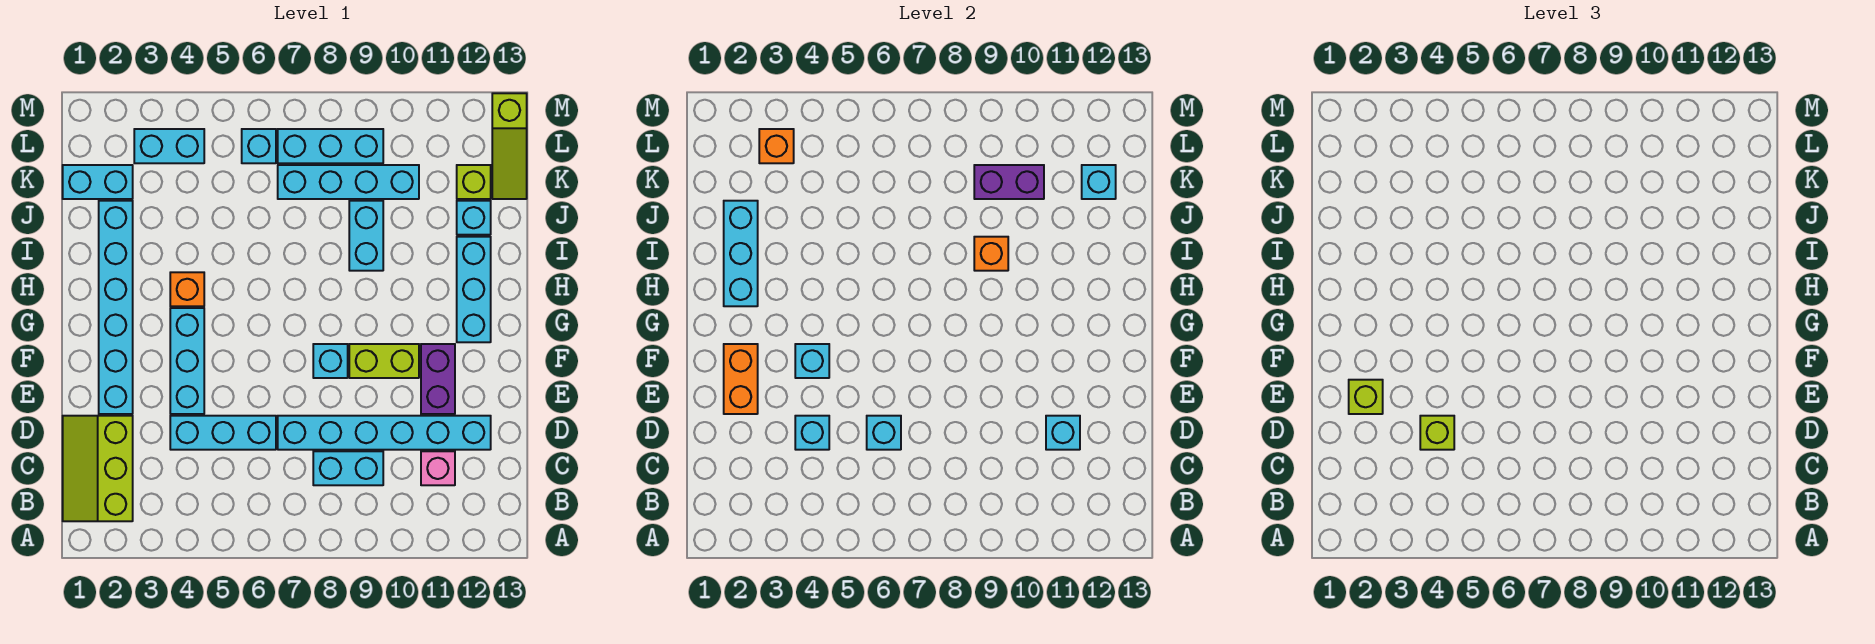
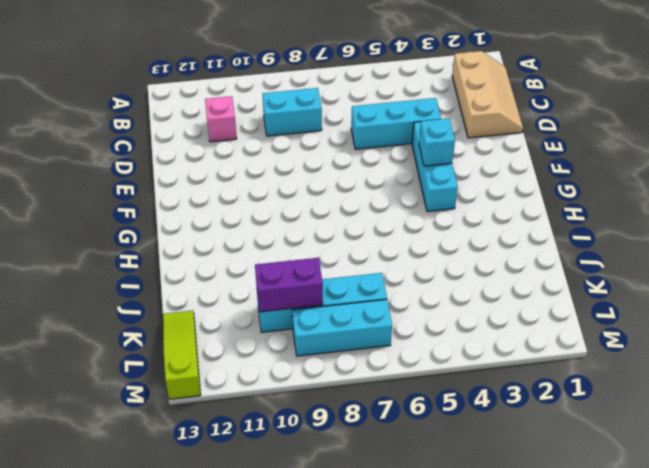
tan 2x3 slope [452,51,523,138] -> lime 2x3 slope [63,416,133,521]
none -> cyan 1x6 brick [278,416,491,450]
none -> cyan 1x6 brick [99,201,133,414]
none -> purple 1x2 brick [421,344,455,414]
none -> cyan 1x1 brick [313,344,348,378]

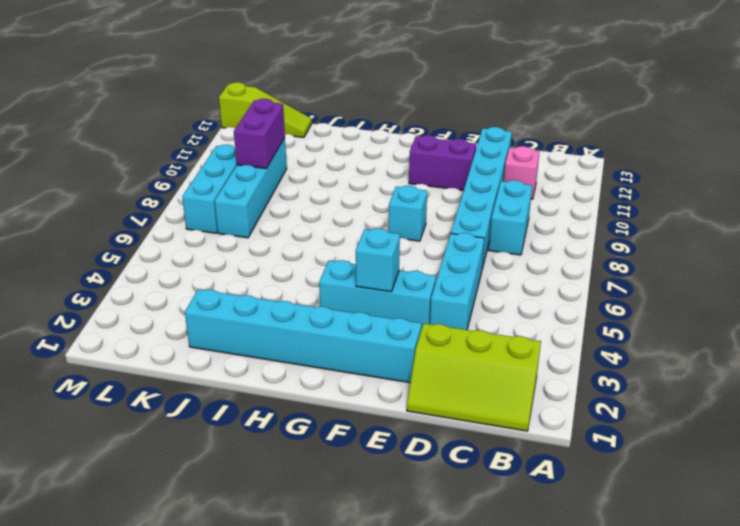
none -> lime 1x2 brick [349,344,419,378]
none -> cyan 1x3 brick [457,237,491,342]
none -> orange 1x1 brick [170,272,204,306]
none -> cyan 1x2 brick [349,201,383,271]

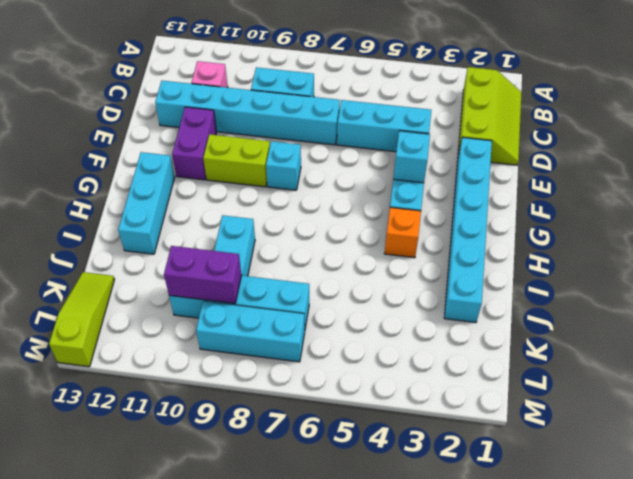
none -> cyan 1x1 brick [457,201,491,235]
none -> cyan 1x2 brick [63,165,133,199]
none -> lime 1x1 brick [457,165,491,199]
none -> cyan 1x2 brick [134,129,204,163]

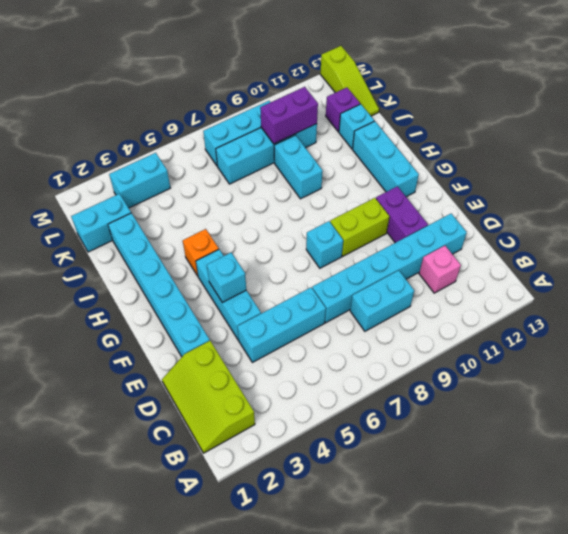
purple 1x1 brick [326,88,360,132] -> lime 1x1 brick [457,165,491,199]
none -> cyan 1x1 brick [242,129,276,163]
none -> cyan 1x1 brick [795,416,829,450]
none -> cyan 1x1 brick [867,416,901,450]
none -> cyan 1x1 brick [1046,416,1080,450]

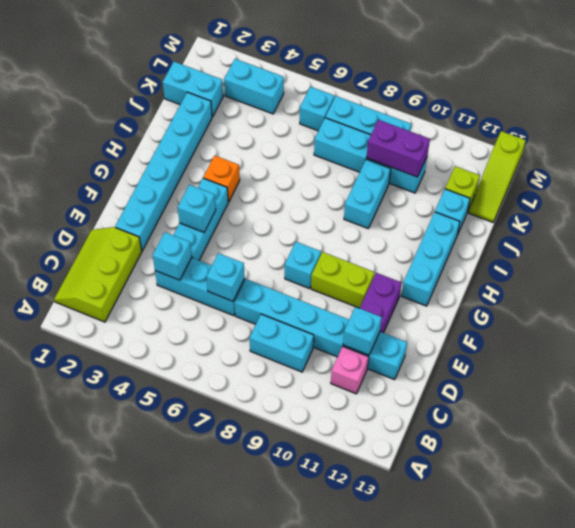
none -> orange 1x2 brick [724,344,758,414]
none -> cyan 1x3 brick [724,201,758,306]
none -> orange 1x1 brick [974,237,1008,271]
none -> cyan 1x1 brick [1082,165,1116,199]

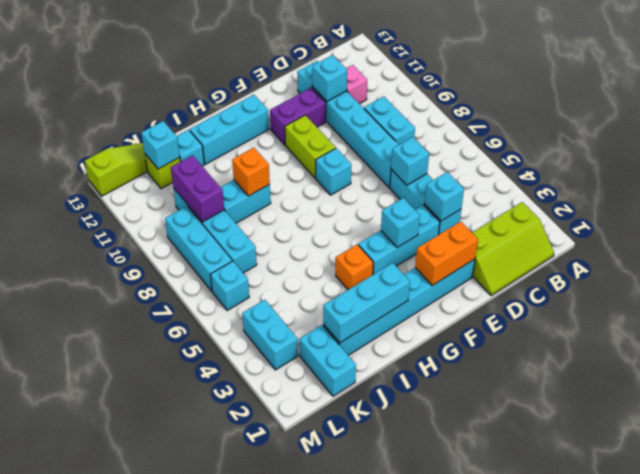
none -> orange 1x1 brick [759,129,794,163]
none -> lime 1x1 brick [1420,416,1454,450]
none -> lime 1x1 brick [1349,380,1383,414]

